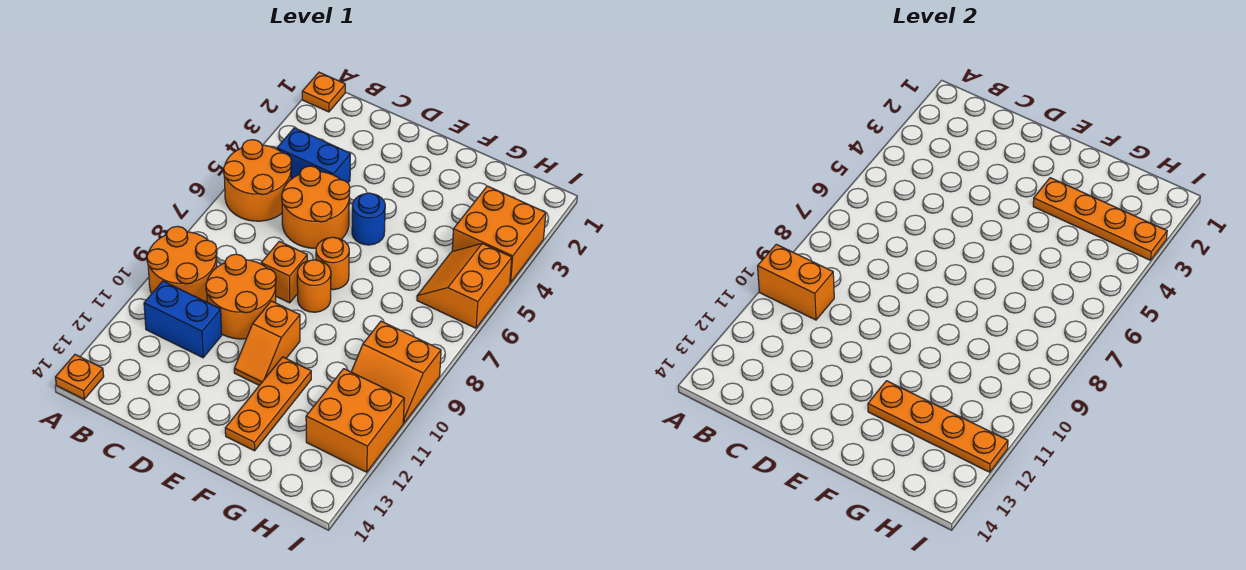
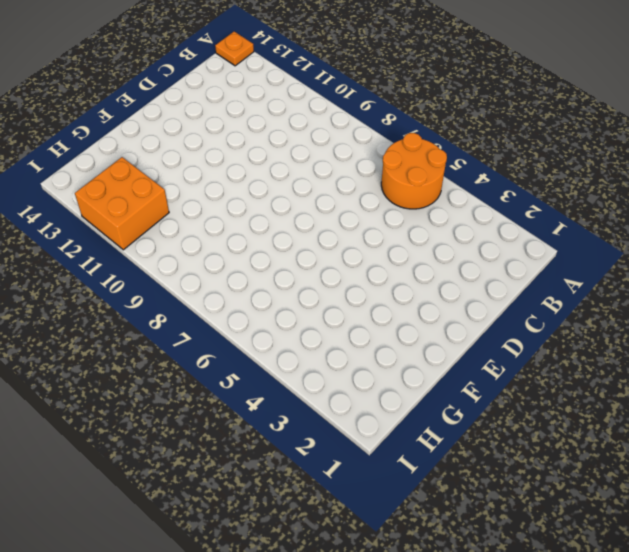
none -> orange 1x1 plate [302,72,345,112]
none -> orange 2x2 round brick [147,226,217,302]
none -> blue 1x2 brick [277,128,350,183]

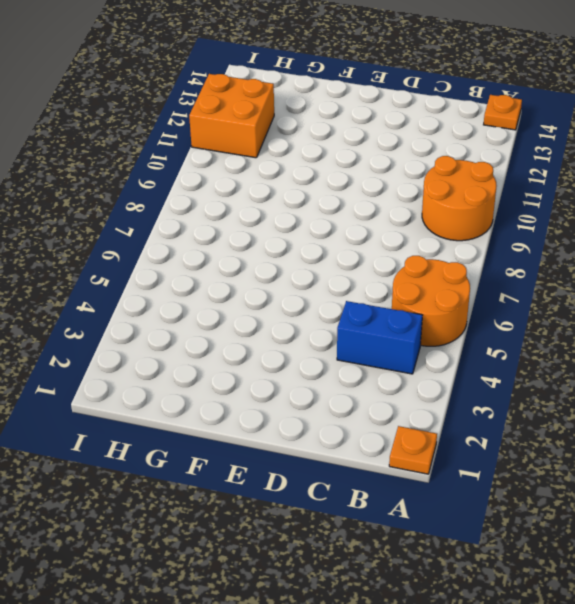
none -> blue 1x2 brick [144,281,222,358]
none -> orange 2x2 round brick [282,166,350,248]
none -> orange 2x2 round brick [206,254,276,339]

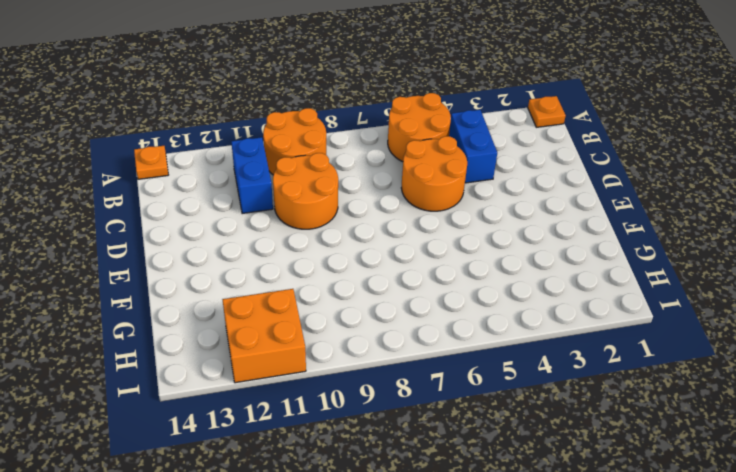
none -> orange 1x1 brick [261,241,307,303]
none -> blue 1x1 round brick [352,193,385,245]
none -> orange 1x1 round brick [316,237,349,290]

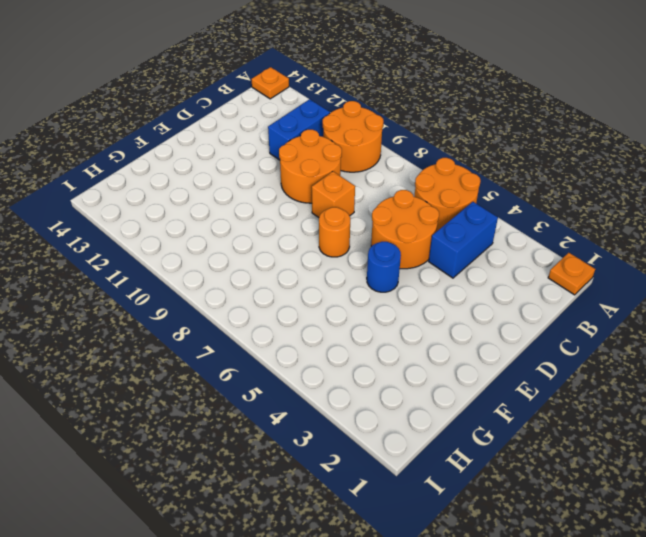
none -> orange 1x1 round brick [297,260,331,312]
none -> orange 1x2 slope [234,301,300,385]
none -> orange 1x3 plate [225,357,311,451]

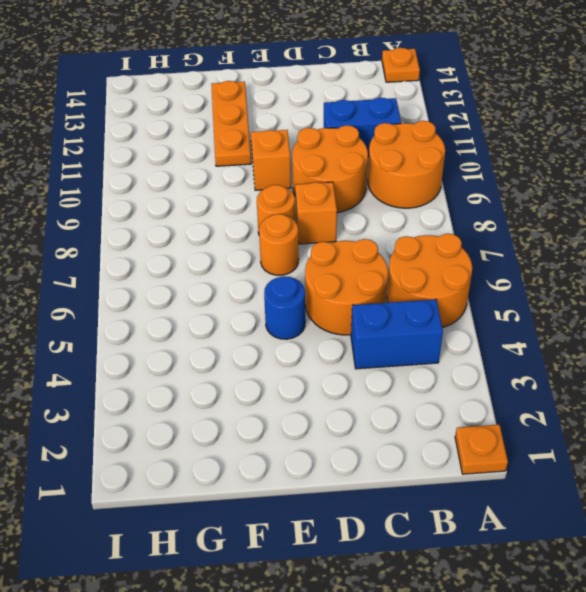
none -> orange 2x2 brick [452,186,546,283]
none -> orange 2x2 slope [417,244,512,328]
none -> orange 2x2 slope [351,321,441,423]

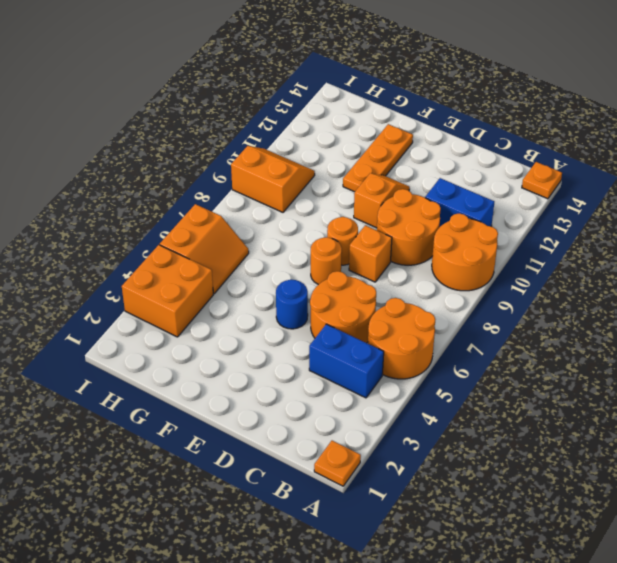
none -> orange 2x2 brick [306,369,404,472]
none -> orange 1x2 brick [758,244,834,320]
none -> orange 1x4 plate [1033,178,1167,260]

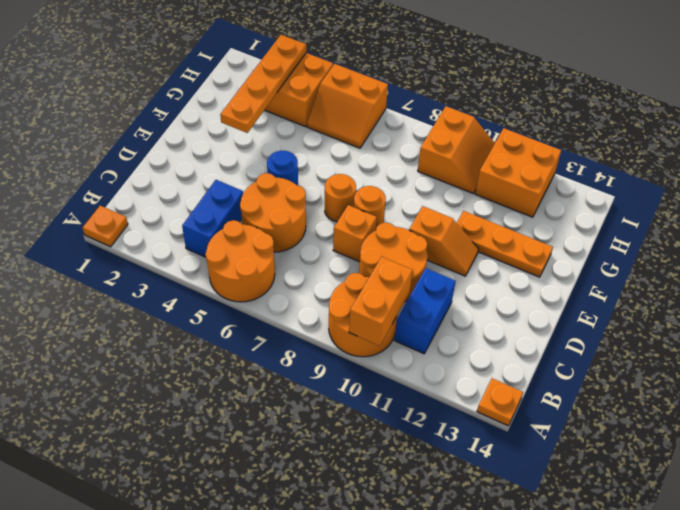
none -> orange 1x4 plate [868,381,1008,472]

